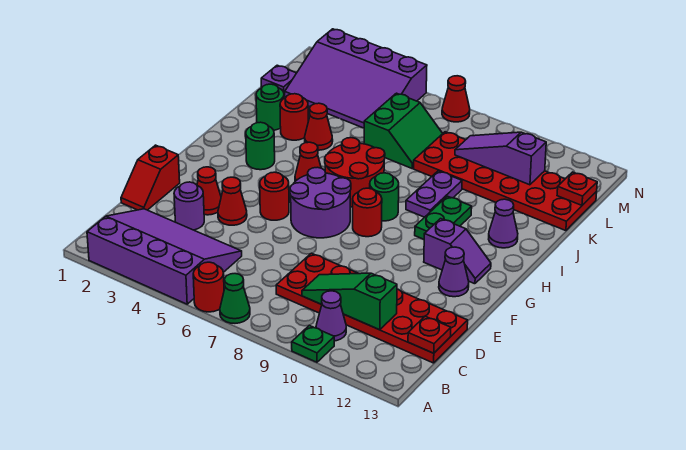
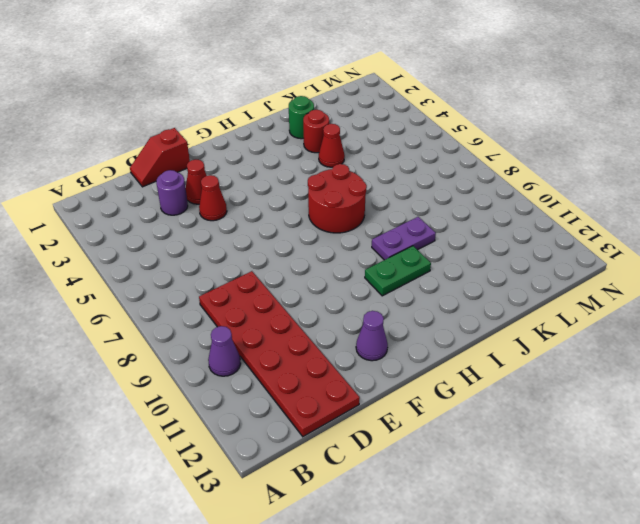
none -> purple 3x4 slope [87,209,242,304]
none -> red 1x1 round brick [193,262,224,312]
none -> green 1x1 cone [220,274,250,323]
none -> green 1x1 plate [292,325,334,362]

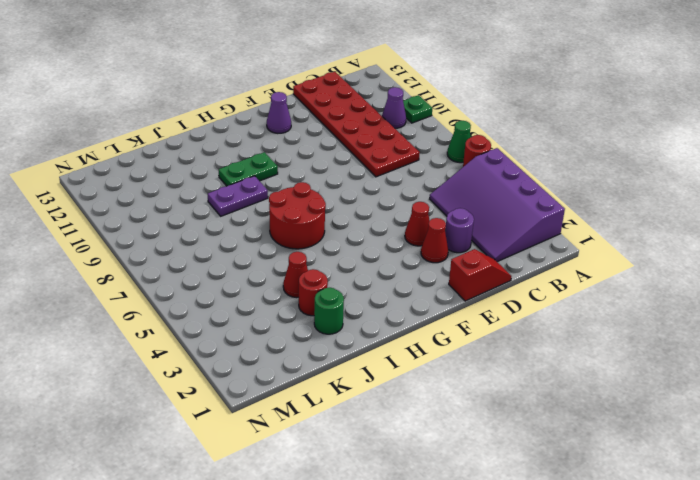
none -> red 1x1 round brick [260,172,289,220]
none -> purple 2x2 round brick [290,167,351,238]
none -> red 1x1 round brick [353,188,382,237]
none -> purple 1x2 slope [424,219,491,284]

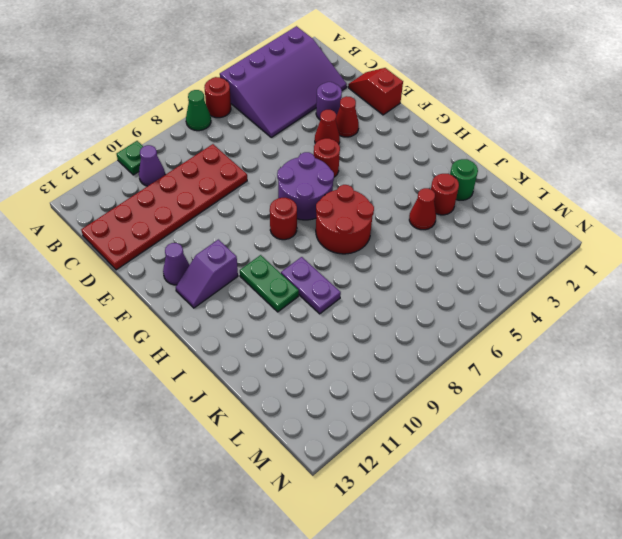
none -> green 1x1 round brick [246,122,275,170]
none -> red 1x1 cone [295,142,321,181]
none -> green 1x1 round brick [370,173,399,221]
none -> purple 1x1 cone [489,199,518,248]

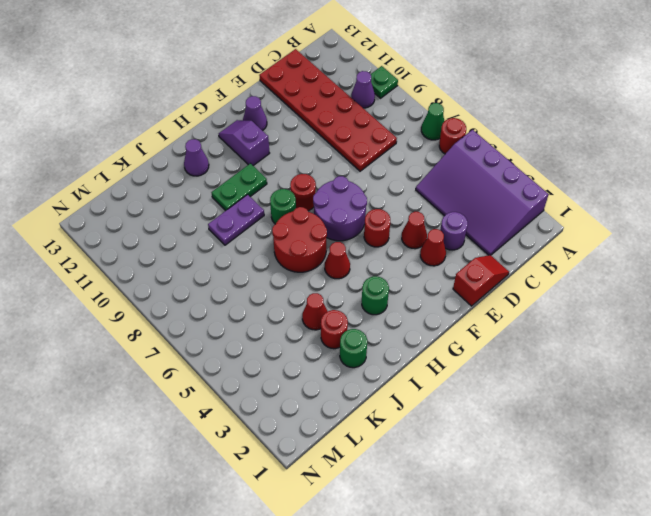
none -> green 2x2 slope [364,93,443,168]
none -> red 2x6 plate [414,132,597,231]
none -> purple 1x1 plate [261,65,296,95]
none -> purple 3x4 slope [285,29,427,128]

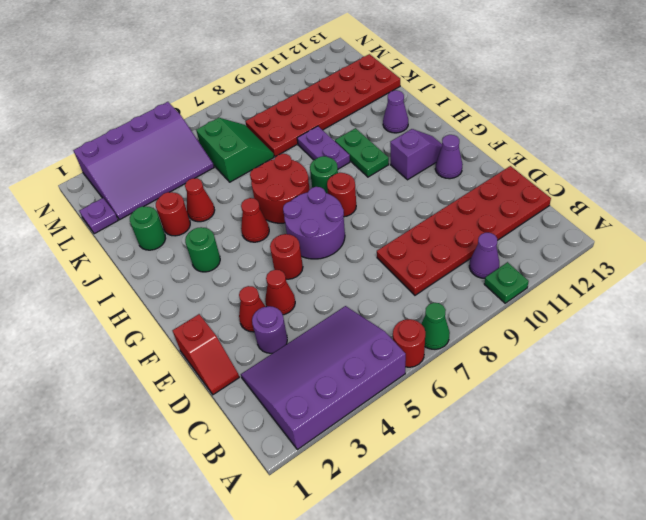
none -> red 1x1 cone [442,76,470,122]
none -> green 1x3 slope [302,273,397,330]
none -> red 1x1 plate [408,316,451,353]
none -> purple 1x3 slope [455,132,546,185]

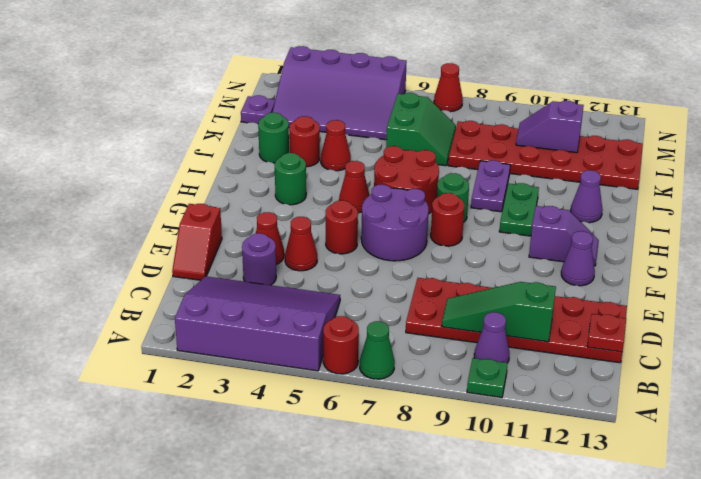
purple 1x2 slope [516,101,584,153] -> purple 1x3 slope [455,132,546,185]
none -> red 1x1 plate [557,172,597,205]

